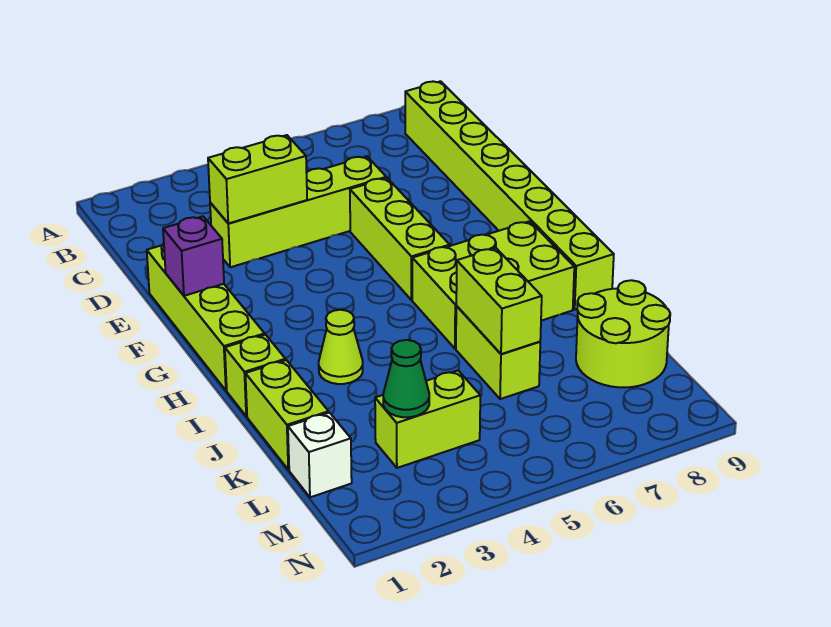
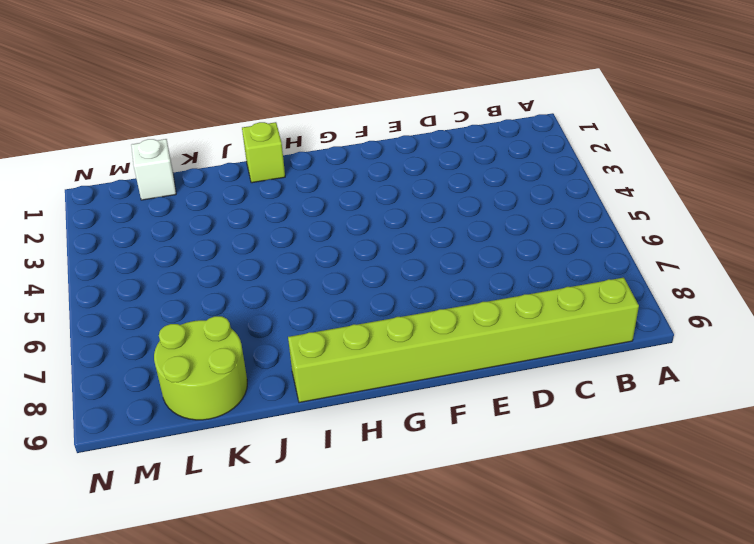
none -> lime 1x4 brick [210,156,386,267]
none -> lime 1x4 brick [147,244,265,390]
none -> lime 1x3 brick [350,178,450,300]

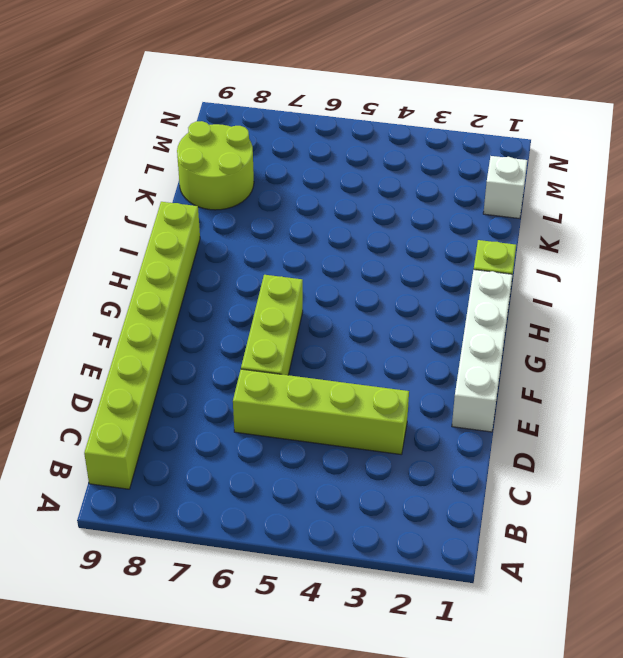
white 1x4 brick [452,270,512,432] -> lime 1x4 brick [147,244,265,390]
none -> lime 2x3 brick [412,221,574,349]
none -> lime 1x1 cone [319,310,363,384]
none -> lime 1x2 brick [245,360,329,470]

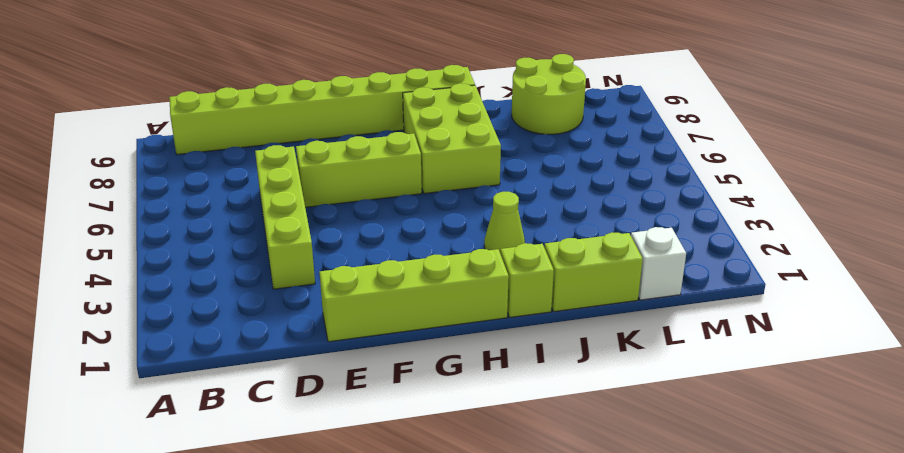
none -> lime 1x2 brick [456,306,540,399]
none -> lime 1x2 brick [375,371,480,468]
none -> lime 1x2 brick [208,135,307,223]

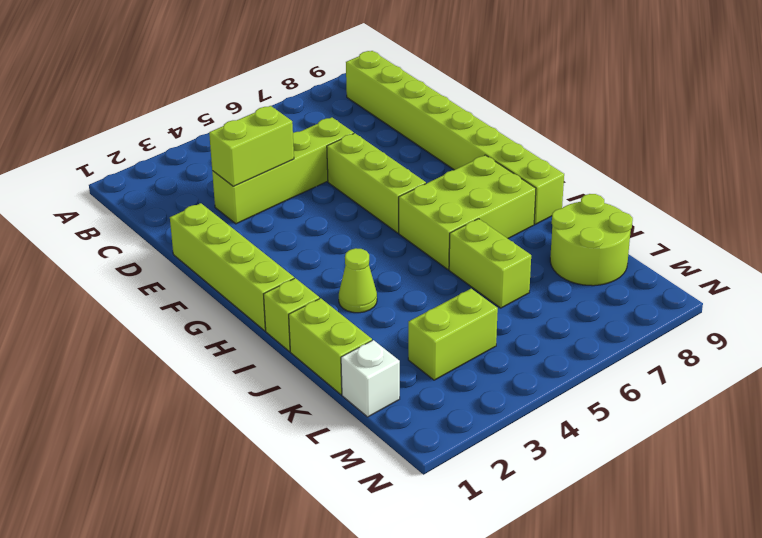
none -> purple 1x1 brick [163,216,224,296]
none -> lime 1x2 brick [456,248,542,354]
none -> green 1x1 cone [383,340,429,417]

